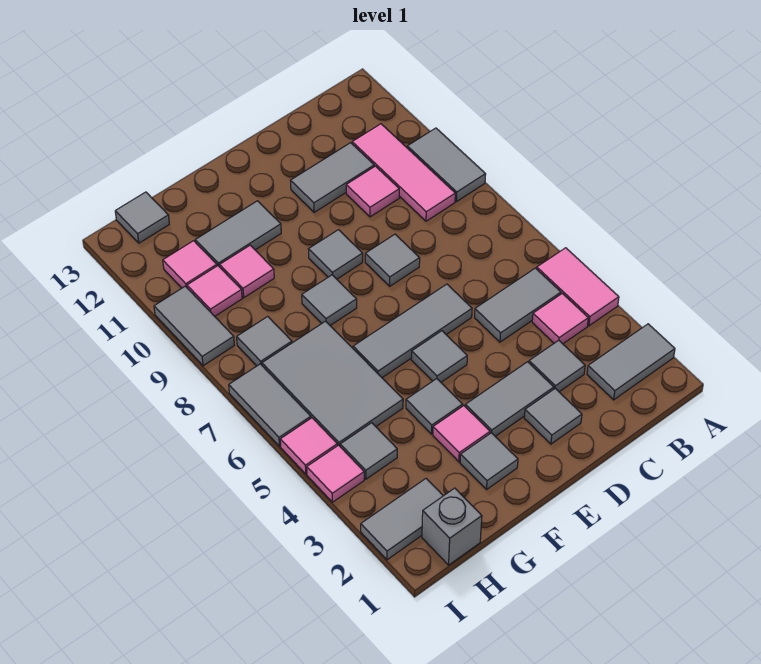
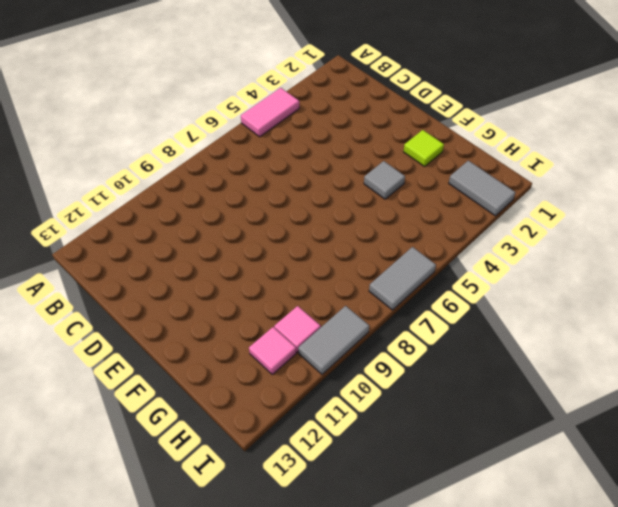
lime 1x1 tile [404,130,444,166] -> grey 1x1 tile [460,433,518,489]
none -> grey 1x2 tile [587,324,675,400]
none -> grey 1x2 tile [407,128,486,202]
none -> pink 1x1 tile [532,293,588,344]
none -> grey 1x2 tile [475,268,561,342]

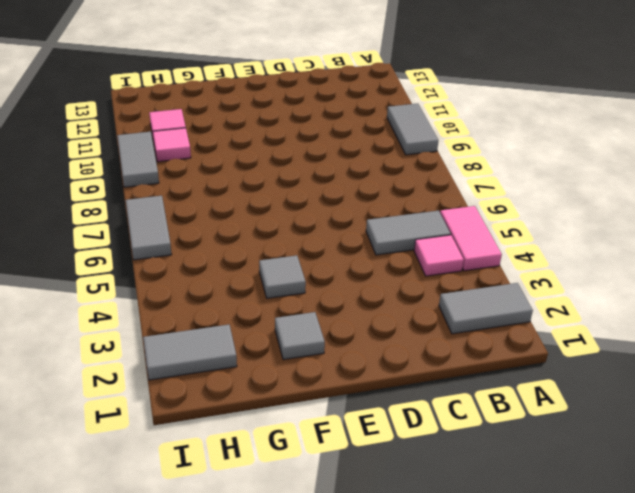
none -> pink 1x3 tile [352,124,455,221]
none -> grey 1x1 tile [529,340,585,392]
none -> pink 1x1 tile [346,166,399,217]
none -> grey 1x2 tile [290,143,374,212]

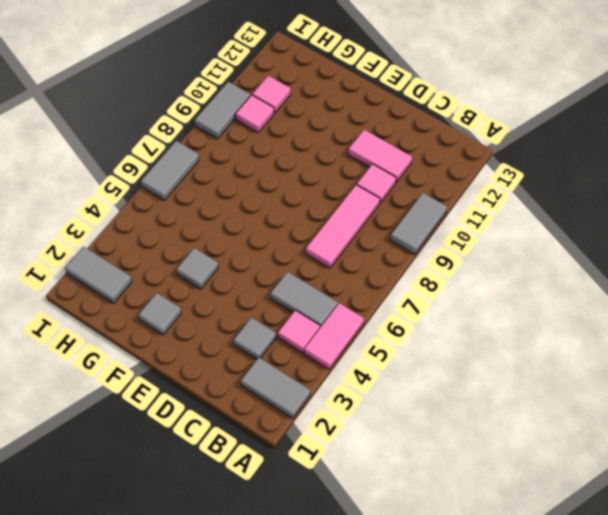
pink 1x3 tile [306,185,380,268] -> pink 1x3 tile moved to [352,124,455,221]
pink 1x2 tile [348,130,412,182] -> grey 1x2 tile [290,143,374,212]
none -> grey 1x1 tile [524,388,582,444]
none -> grey 1x2 tile [465,362,554,436]
none -> grey 1x3 tile [353,284,472,378]
none -> grey 1x1 tile [365,234,420,286]

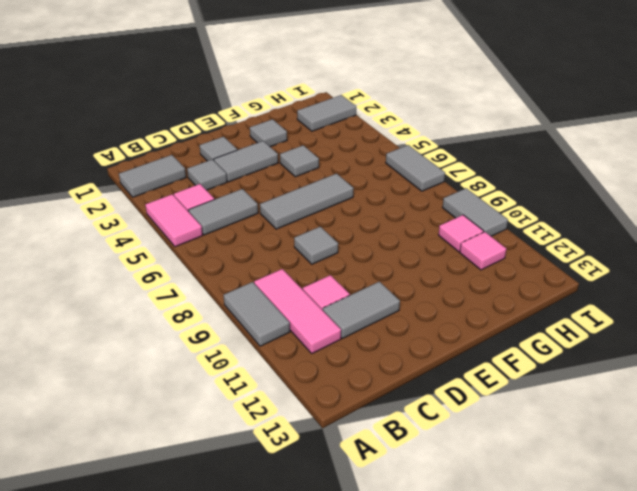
none -> grey 1x1 tile [411,331,467,382]
none -> grey 1x1 tile [309,230,363,279]
none -> pink 1x1 tile [433,406,490,462]
none -> grey 1x1 tile [302,275,357,325]

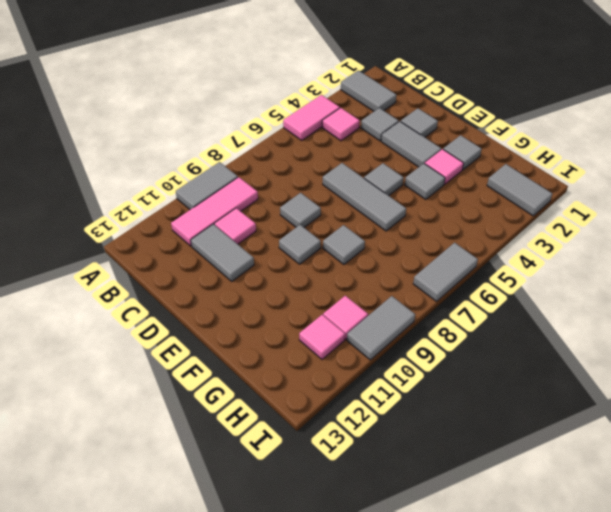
none -> grey 1x2 tile [475,268,561,342]
none -> grey 1x2 tile [195,201,281,267]
none -> grey 2x3 tile [262,321,403,446]
none -> pink 1x1 tile [220,245,274,298]

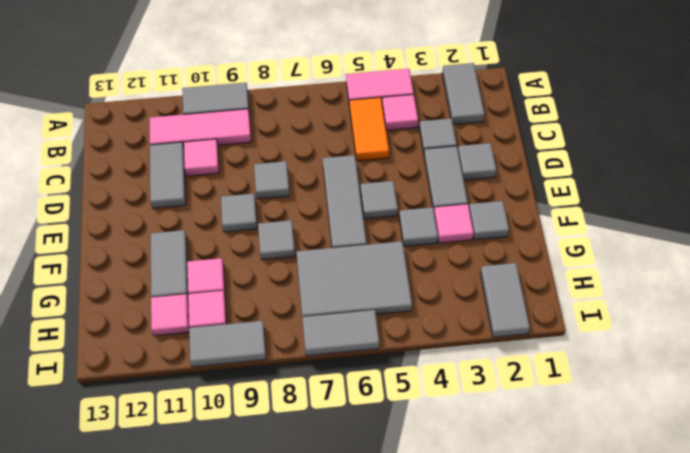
orange 1x2 tile [350,97,389,161] -> grey 1x2 tile [475,268,561,342]
none -> grey 1x1 brick [422,488,482,565]
none -> grey 1x1 tile [340,423,397,479]
none -> grey 1x1 tile [237,316,292,366]
none -> grey 1x1 tile [115,192,169,243]

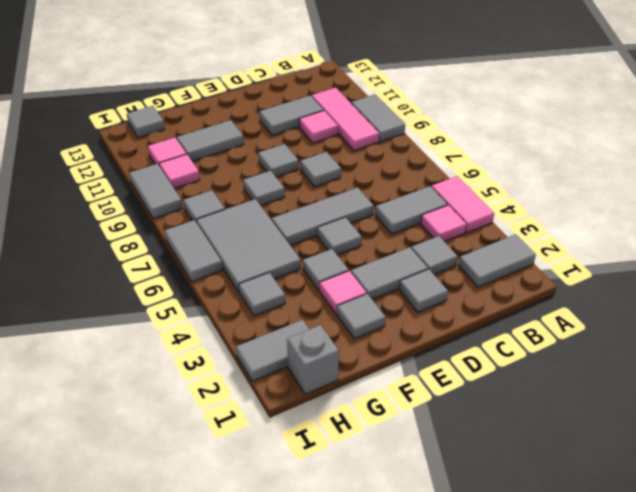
none -> pink 1x1 tile [220,245,274,298]
none -> pink 1x1 tile [307,445,364,502]
none -> pink 1x1 tile [280,418,337,474]

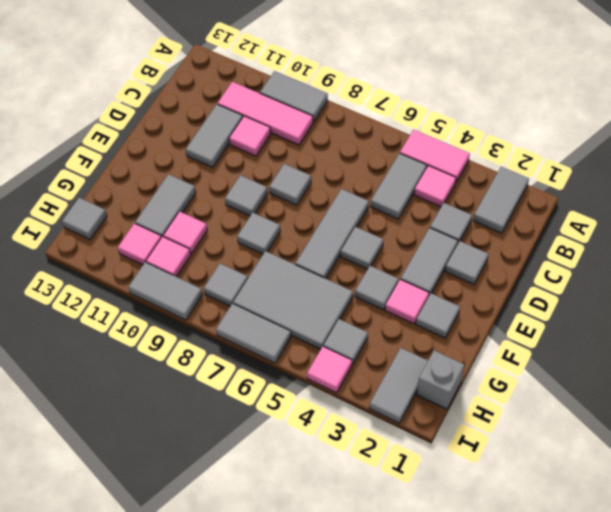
none -> pink 1x1 tile [280,418,337,474]

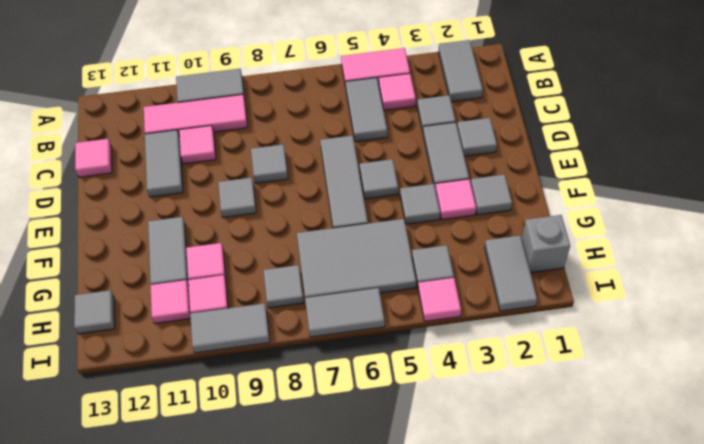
pink 1x1 tile [75,139,112,177] -> pink 1x1 tile moved to [280,418,337,474]
none -> grey 1x1 tile [302,275,357,325]

